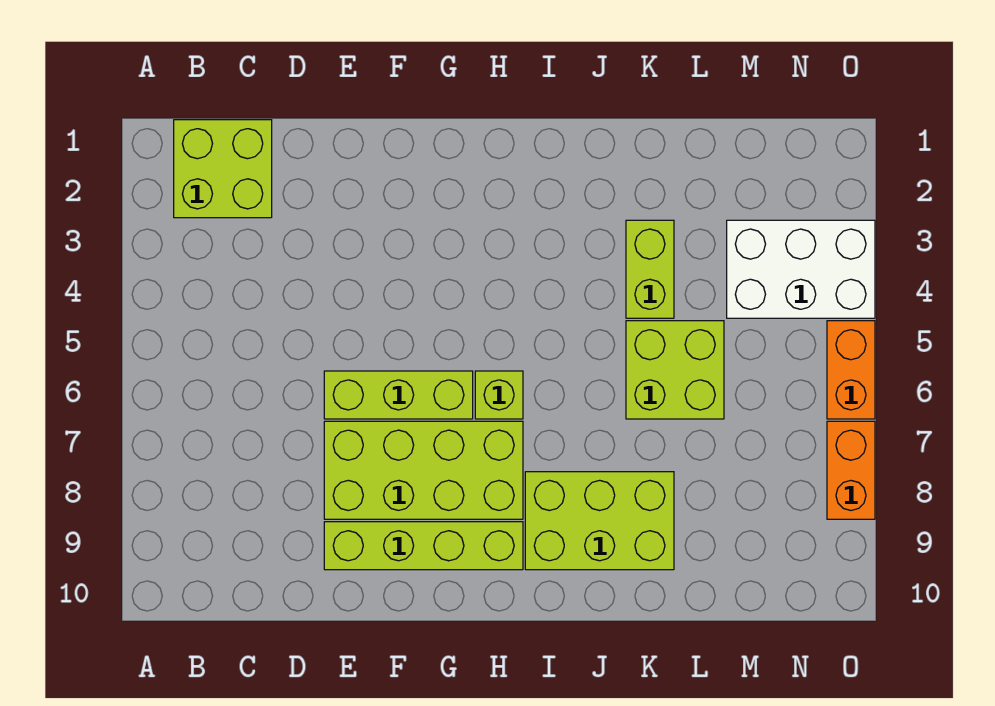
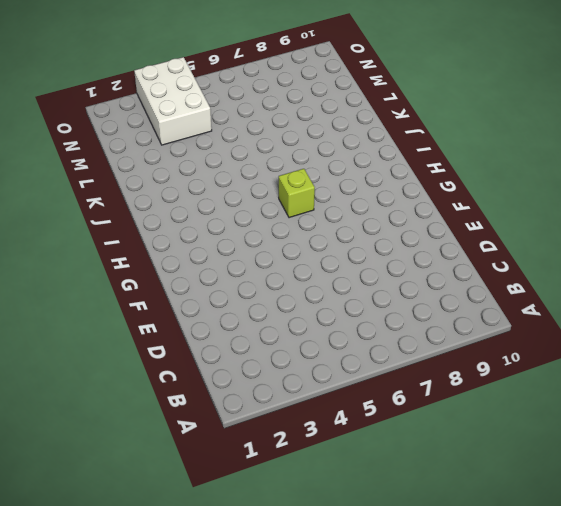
none -> lime 2x2 brick [174,120,272,218]
none -> lime 1x3 brick [324,371,473,419]

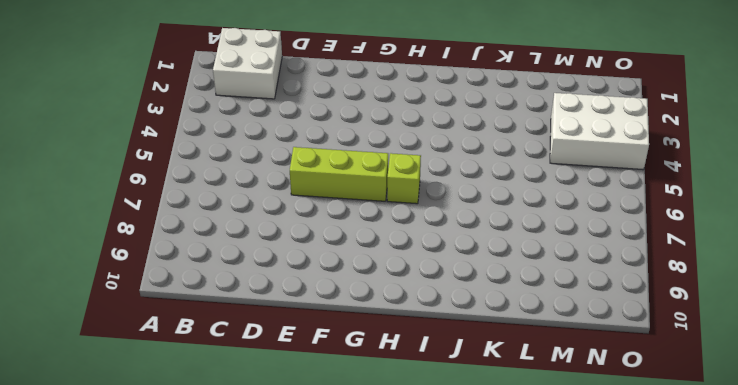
white 2x2 brick [213,28,282,99] -> lime 2x2 brick [174,120,272,218]
none -> lime 2x4 brick [324,421,523,519]
none -> lime 1x4 brick [324,522,523,570]

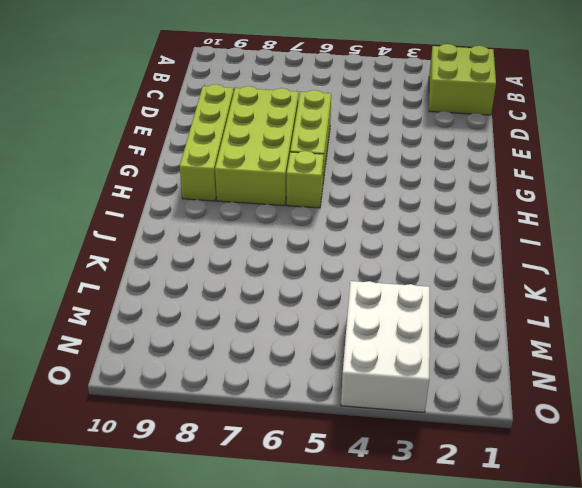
none -> lime 2x3 brick [525,472,674,570]
none -> lime 1x2 brick [626,220,674,318]

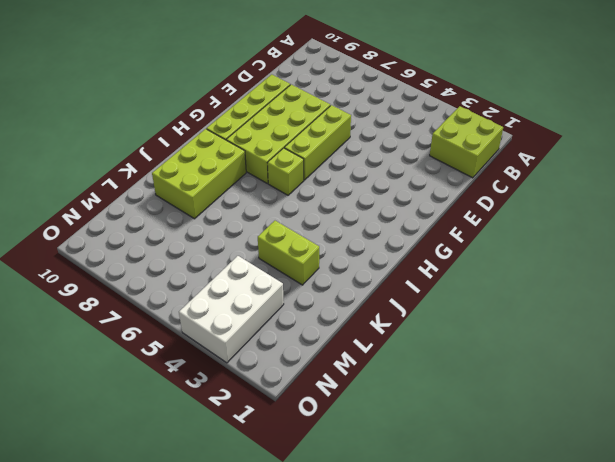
none -> lime 2x2 brick [626,321,724,419]
none -> orange 1x2 brick [827,321,875,419]

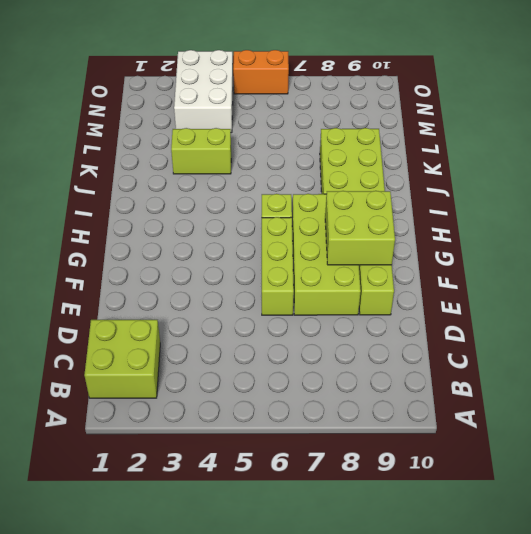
lime 2x2 brick [325,191,395,265] -> lime 2x2 brick moved to [626,321,724,419]
none -> orange 1x2 brick [827,421,875,519]

